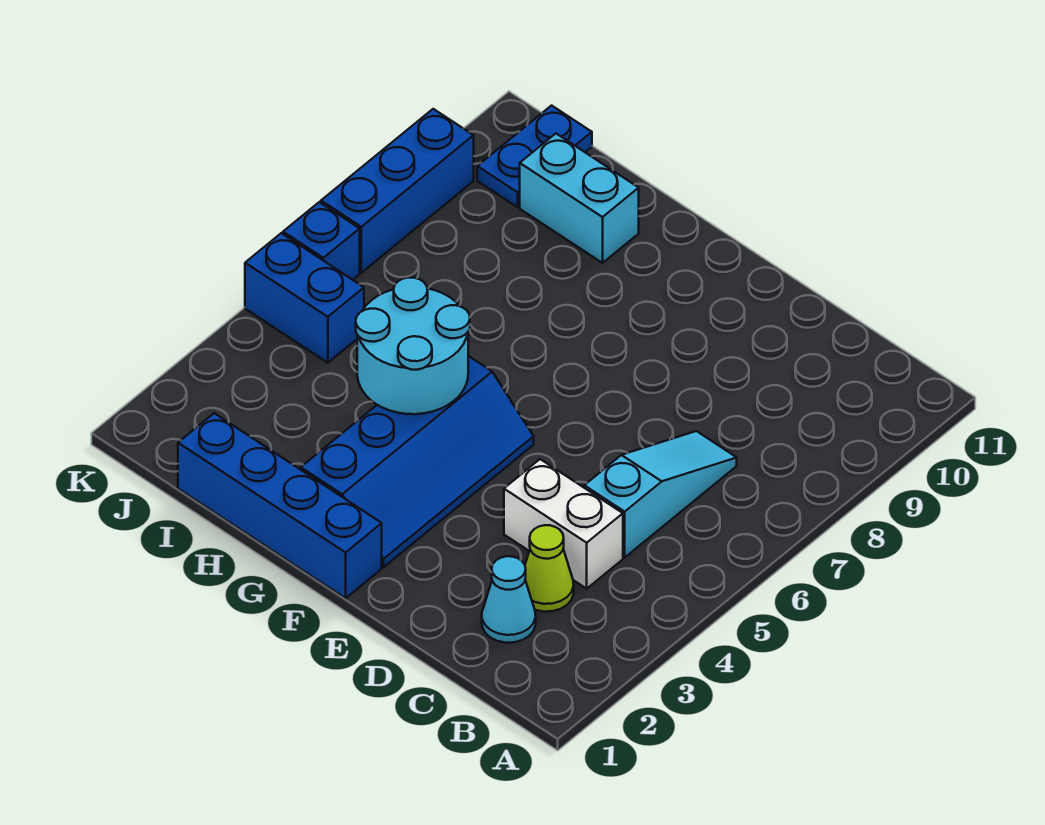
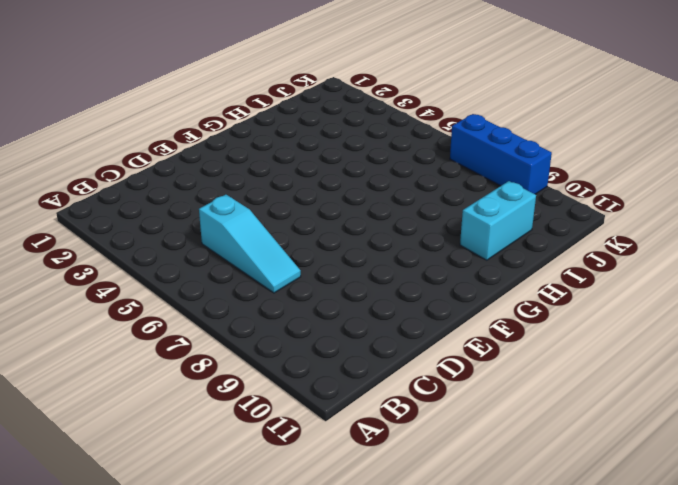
none -> cyan 1x1 cone [482,556,536,643]
none -> lime 1x1 cone [525,525,574,612]
none -> white 1x2 brick [504,459,623,588]

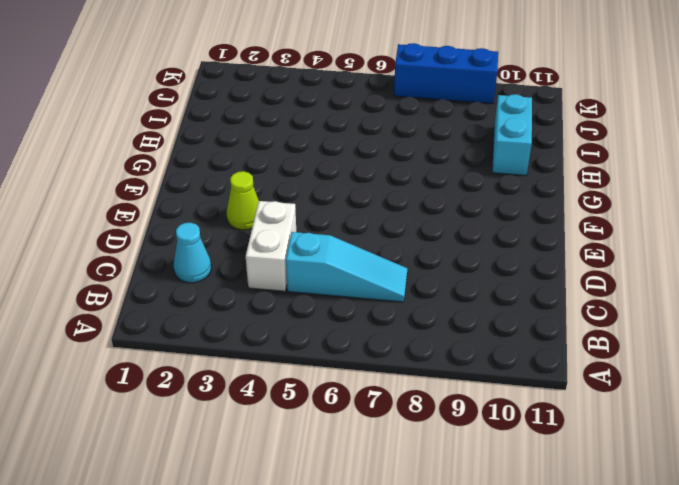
lime 1x1 cone [227,171,259,230] -> lime 1x1 cone moved to [525,525,574,612]
none -> blue 1x4 brick [178,413,382,598]
none -> blue 2x4 slope [301,356,534,567]
none -> blue 1x2 brick [245,233,364,363]

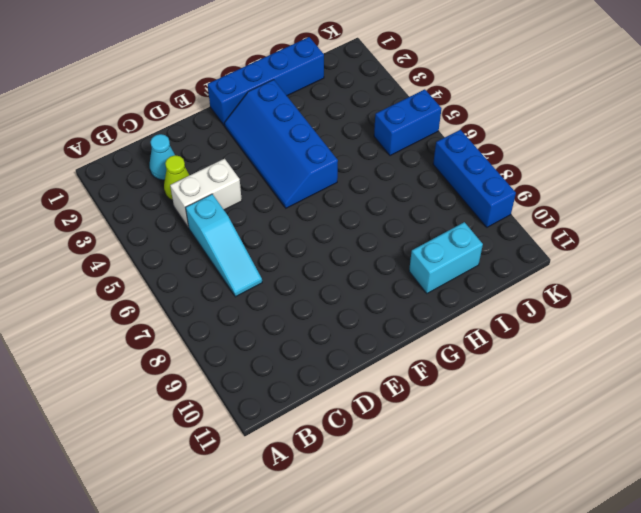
none -> blue 1x2 plate [477,106,592,207]
none -> blue 1x1 brick [283,202,360,280]
none -> cyan 2x2 round brick [356,278,470,414]

